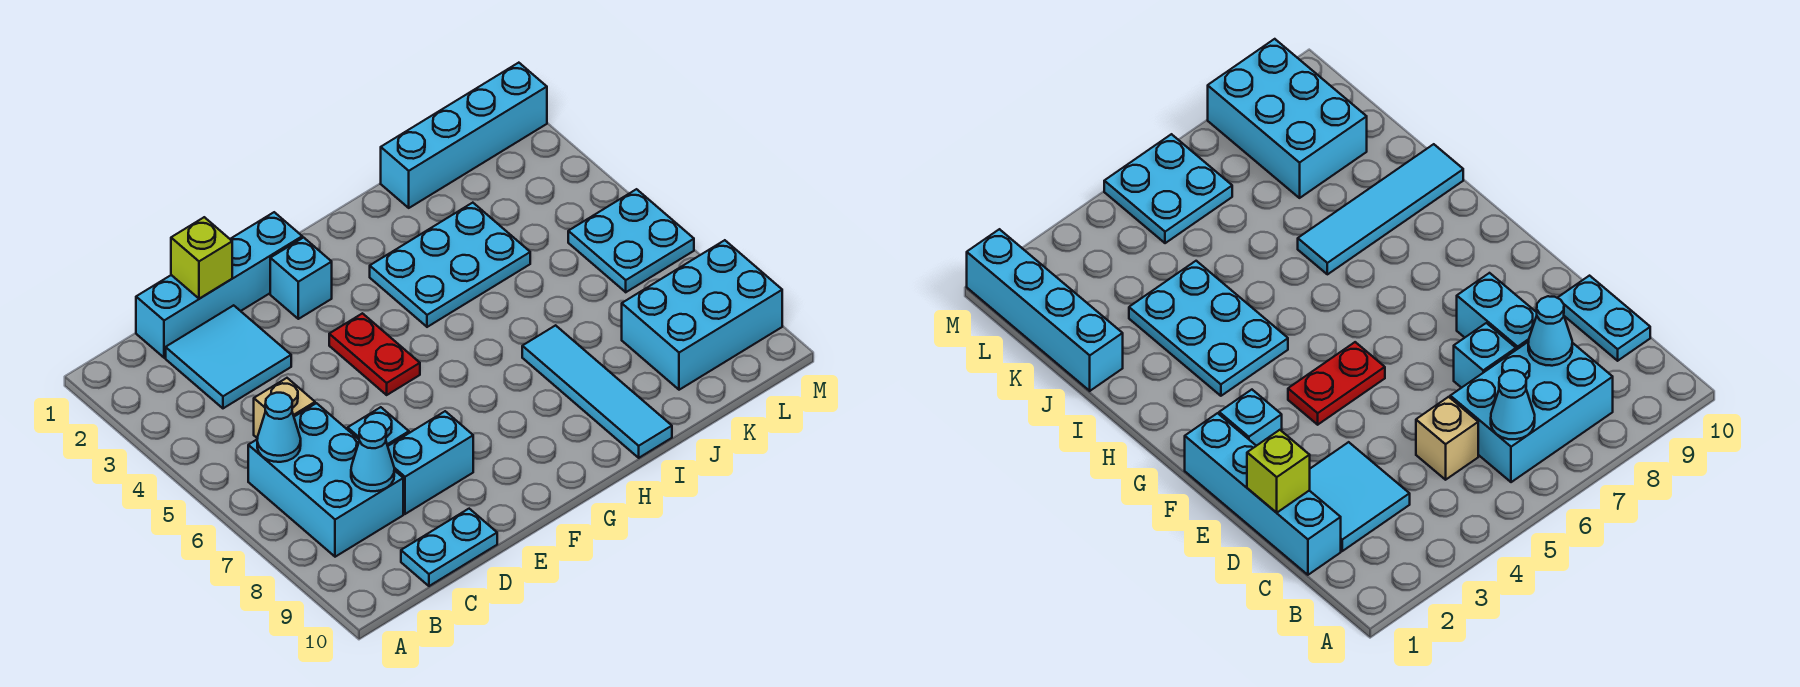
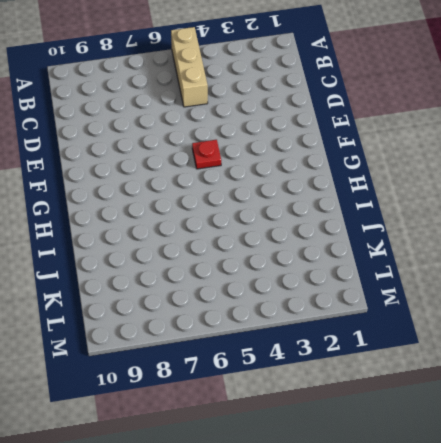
tan 1x3 brick [171,27,208,107] -> tan 1x1 brick [254,378,315,438]
red 1x1 plate [192,140,221,169] -> red 1x2 plate [329,313,420,395]
none -> cyan 2x3 brick [248,403,403,557]
none -> cyan 1x4 brick [136,212,302,358]
none -> cyan 2x2 tile [166,305,291,408]

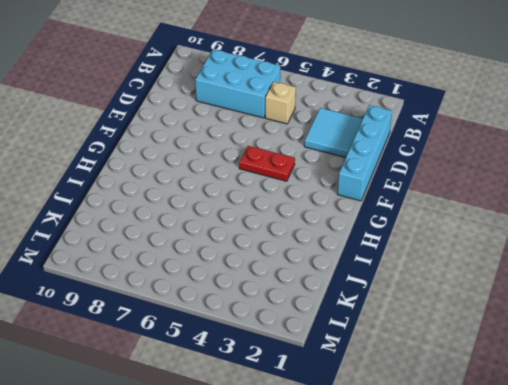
none -> cyan 1x2 plate [401,509,497,586]
none -> cyan 1x1 brick [348,407,409,446]
none -> cyan 1x2 brick [388,411,473,514]

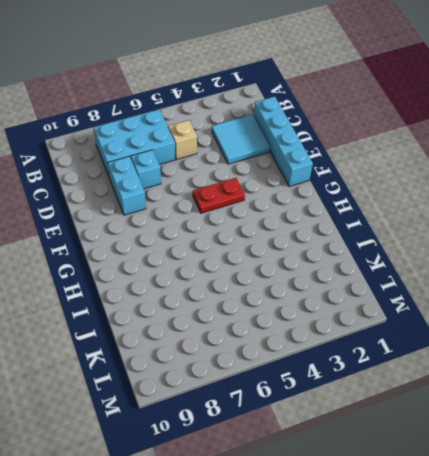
none -> cyan 1x2 plate [401,509,497,586]
none -> cyan 1x1 brick [270,238,332,319]
none -> cyan 2x3 plate [370,203,530,327]

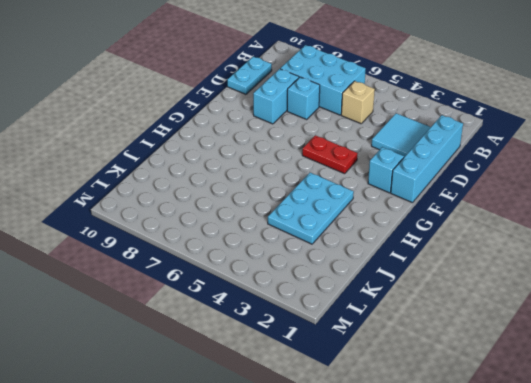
none -> cyan 1x4 tile [522,325,672,458]
none -> cyan 1x4 brick [381,63,547,208]
none -> cyan 2x3 brick [622,240,782,390]

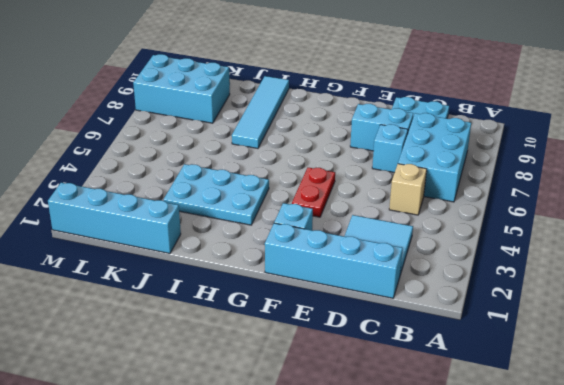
none -> cyan 2x2 plate [568,189,694,292]
none -> cyan 1x1 cone [257,393,301,462]
none -> cyan 1x1 cone [351,422,394,491]

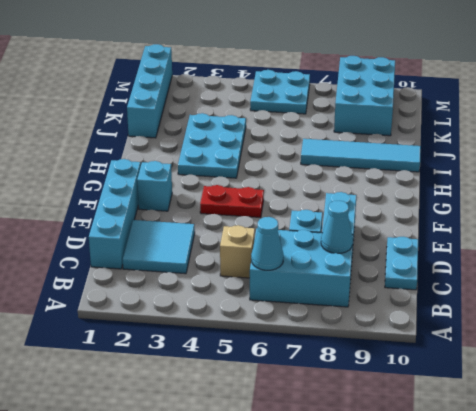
none -> lime 1x1 brick [171,217,232,299]

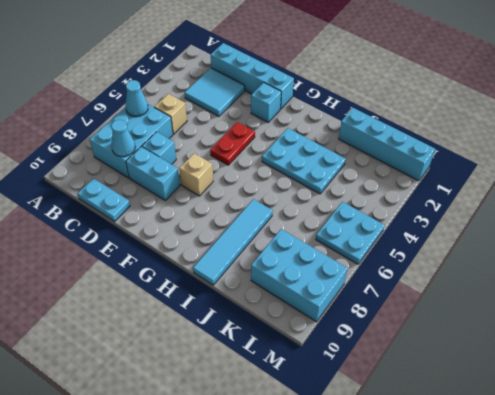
tan 1x1 brick [179,153,213,196] -> none
none -> lime 1x1 brick [171,217,232,299]

